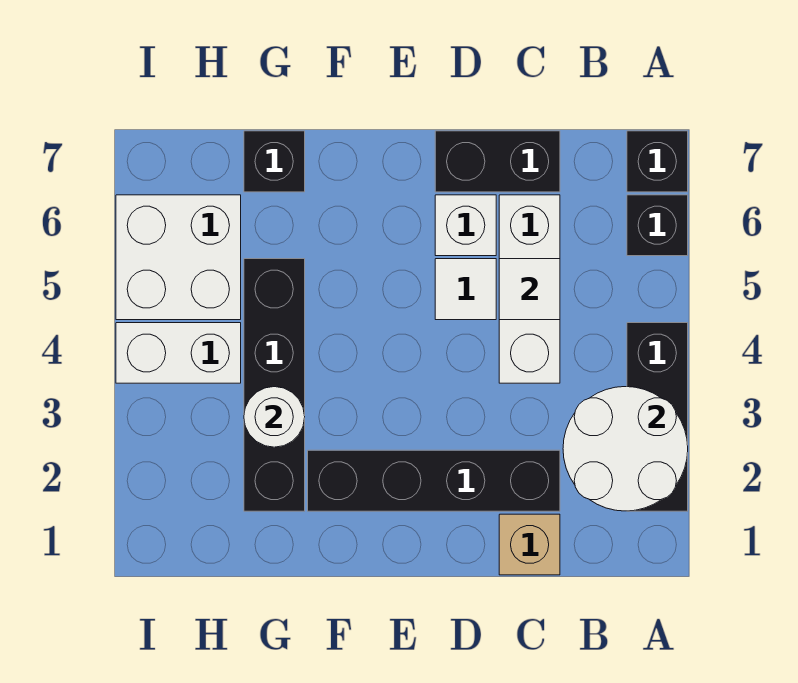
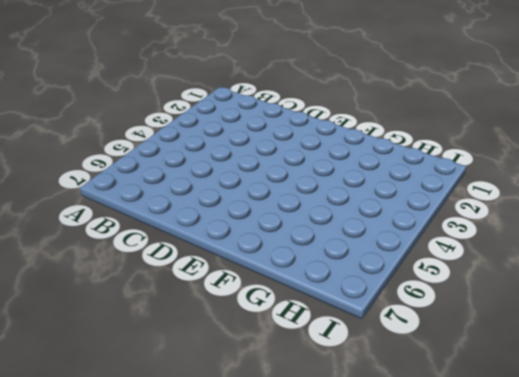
none -> black 1x3 brick [627,323,688,511]
none -> black 1x1 brick [627,195,688,256]
none -> black 1x1 brick [627,131,688,192]

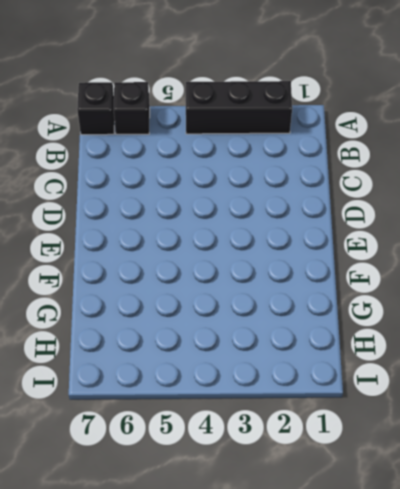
none -> tan 1x1 brick [499,514,560,575]
none -> black 1x4 brick [308,450,560,511]
none -> white 1x3 brick [499,195,560,383]

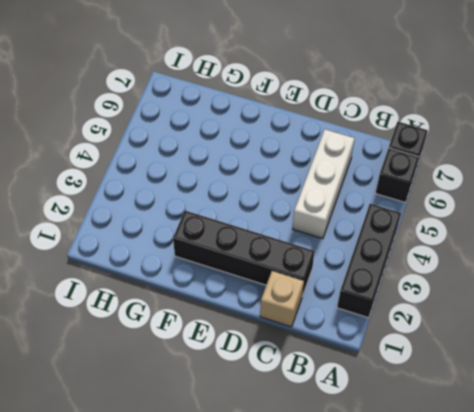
none -> black 1x2 brick [435,131,560,192]
none -> white 1x1 tile [435,259,496,320]
none -> white 1x1 brick [435,195,496,256]

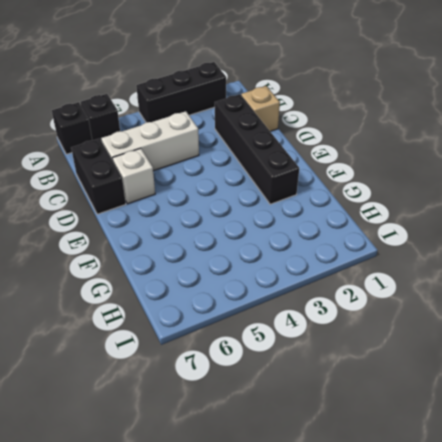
none -> white 1x1 tile [435,259,496,320]
none -> black 1x4 brick [244,259,305,511]
none -> black 1x1 brick [244,131,305,192]

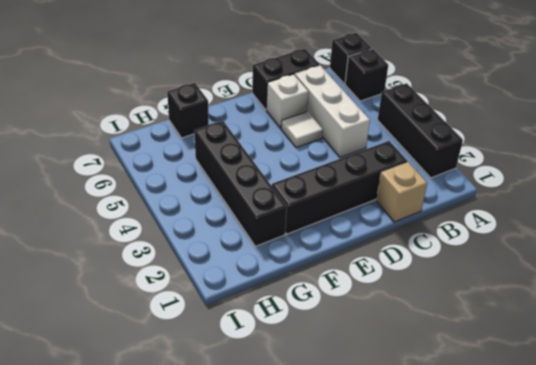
none -> white 1x2 brick [116,323,241,383]
none -> white 2x2 brick [116,195,241,320]
none -> white 2x2 round brick [563,387,688,511]

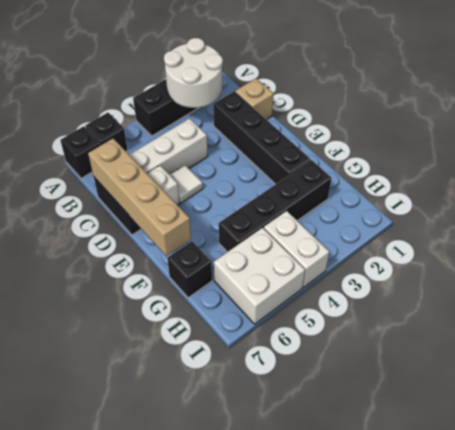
tan 1x4 brick [88,139,191,256] -> none
none -> white 1x1 tile [499,259,560,320]
none -> white 1x1 round brick [244,387,305,447]

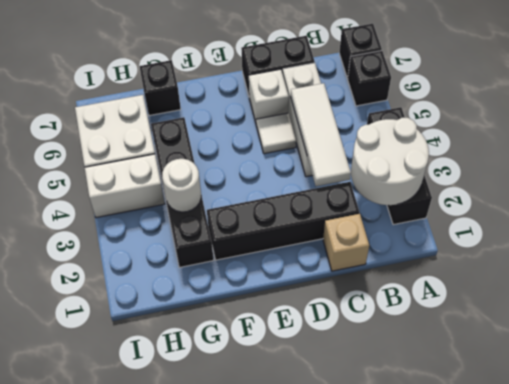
white 1x3 tile [291,83,351,186] -> white 1x1 tile [499,259,560,320]

